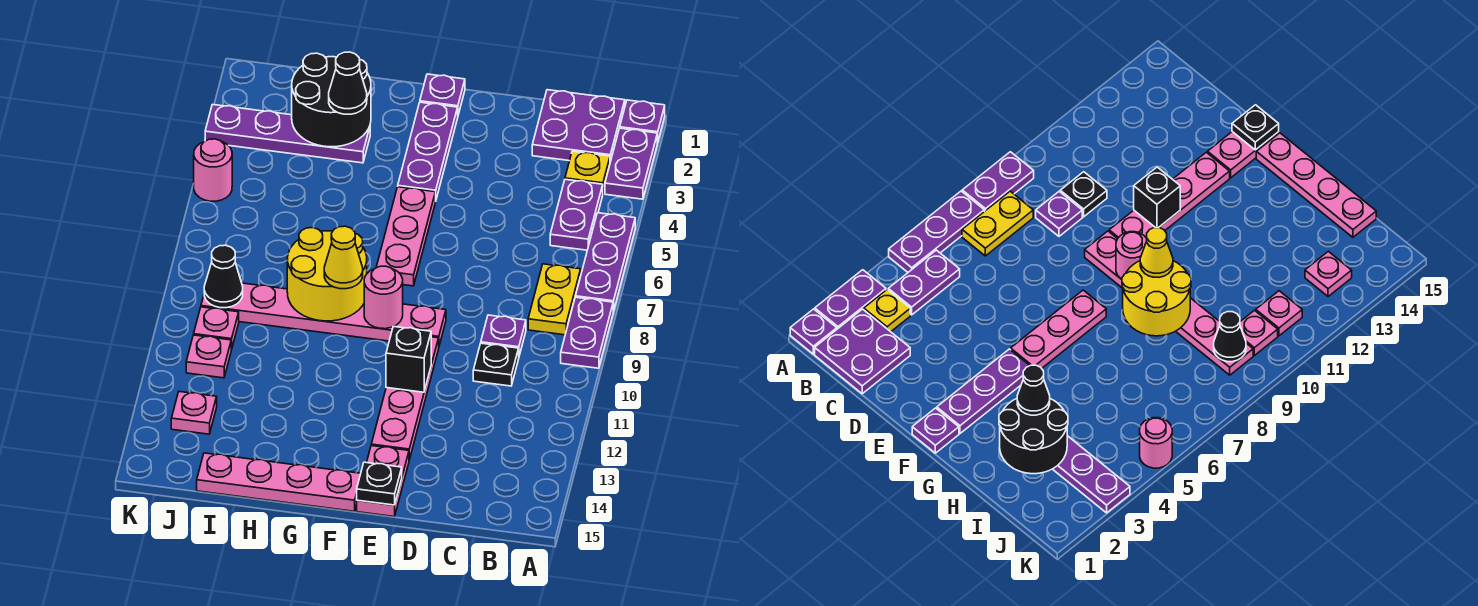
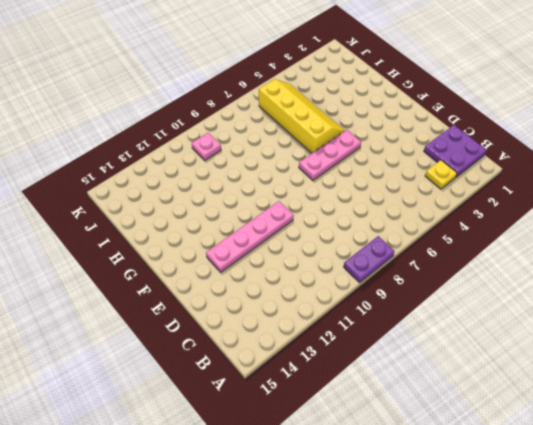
yellow 2x4 slope [259,79,345,153] -> none
none -> purple 1x1 plate [620,100,665,143]
none -> purple 1x2 plate [605,128,657,199]
none -> purple 1x3 plate [576,213,635,312]
none -> purple 1x2 plate [550,179,603,250]

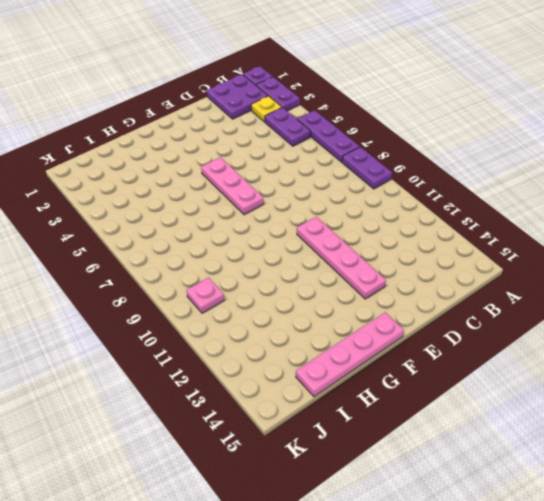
none -> yellow 1x2 plate [528,264,581,335]
none -> purple 1x1 plate [481,315,526,356]
none -> black 1x1 plate [473,343,519,386]
none -> pink 1x6 plate [201,283,446,345]

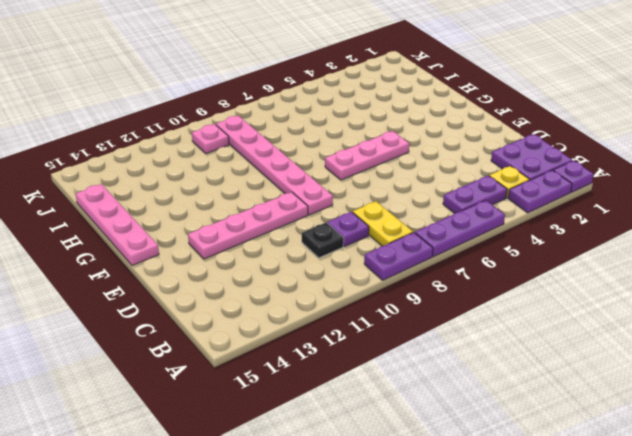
yellow 1x2 plate [353,201,413,246] -> yellow 1x2 plate turned to [528,264,581,335]
none -> pink 1x2 plate [357,446,409,517]
none -> purple 1x1 plate [420,74,465,115]
none -> purple 1x3 plate [398,102,458,201]
none -> purple 1x4 plate [205,105,370,163]

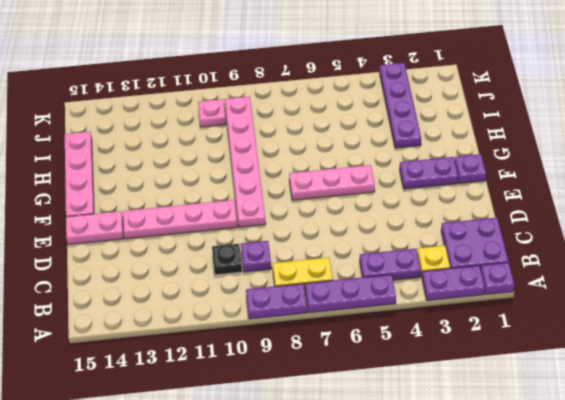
purple 1x2 plate [400,157,458,189] -> purple 1x3 plate [398,102,458,201]
none -> pink 1x1 plate [186,335,231,378]
none -> pink 1x1 plate [171,392,217,434]
none -> pink 1x1 round brick [194,139,232,201]
none -> black 1x1 brick [386,326,431,392]

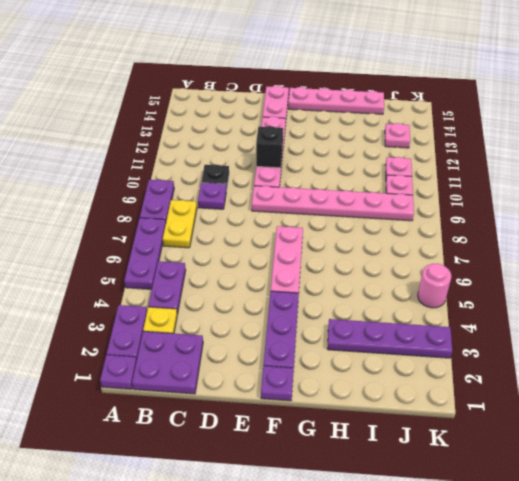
none -> black 1x1 plate [357,462,402,505]
none -> pink 1x1 round brick [364,266,403,329]
none -> yellow 2x2 round brick [287,228,367,321]
none -> black 2x2 round brick [292,53,371,147]

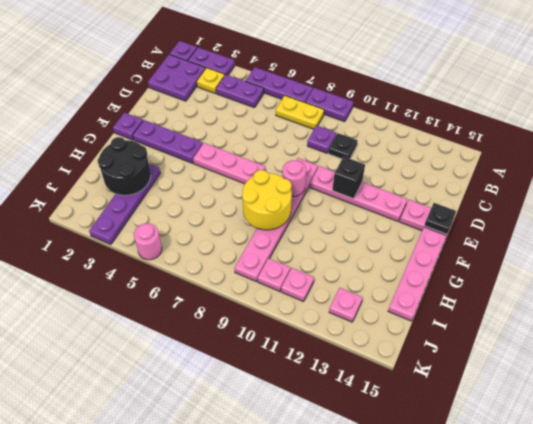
none -> black 1x1 cone [204,245,243,308]
none -> yellow 1x1 cone [324,226,363,289]
none -> black 1x1 cone [329,52,367,114]

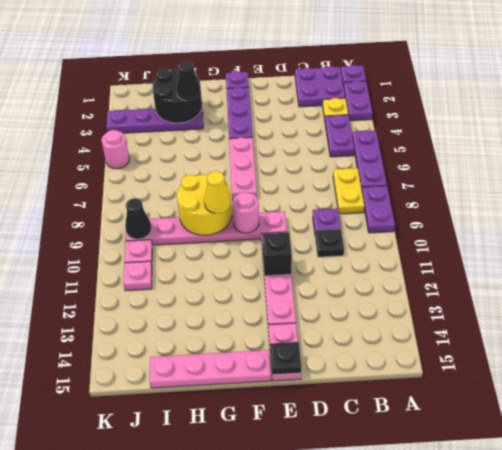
none -> pink 1x1 plate [171,392,217,434]

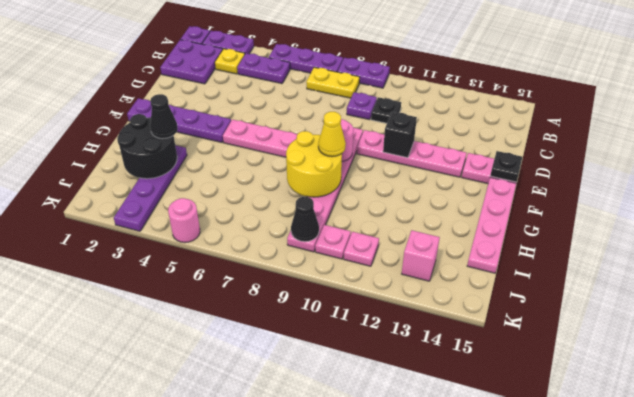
pink 1x1 brick [402,230,440,281] -> pink 1x1 plate [171,392,217,434]

